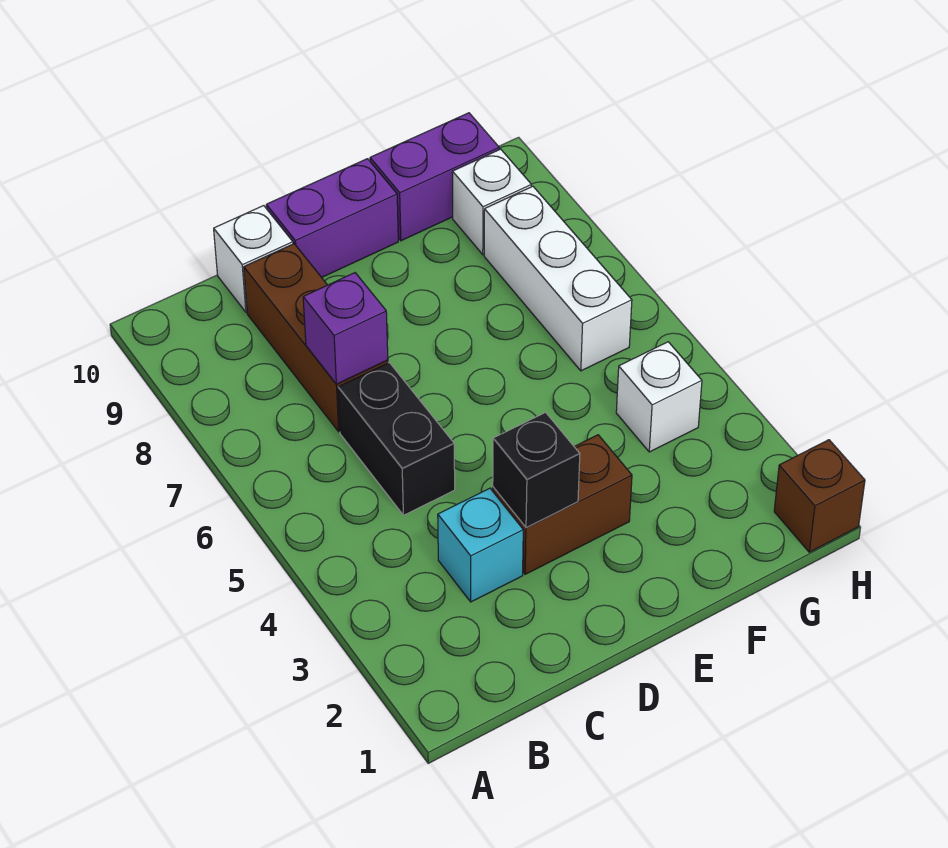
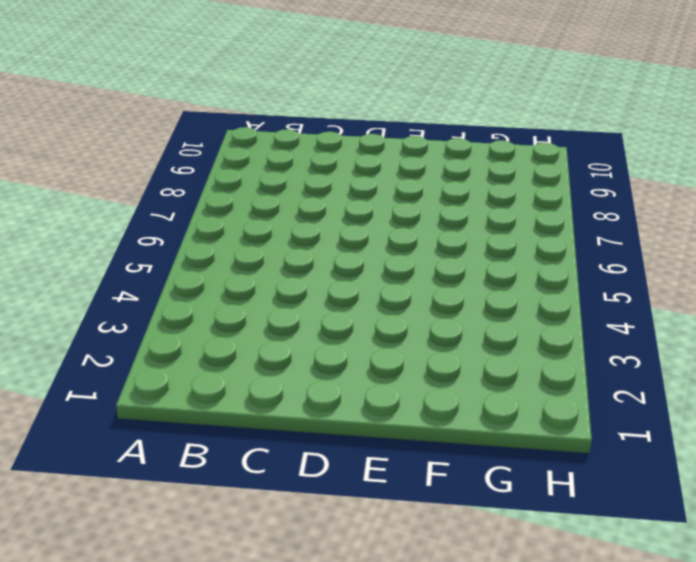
none -> cyan 1x1 brick [438,488,523,602]
none -> black 1x2 brick [338,362,455,515]
none -> brown 1x3 brick [244,244,388,432]

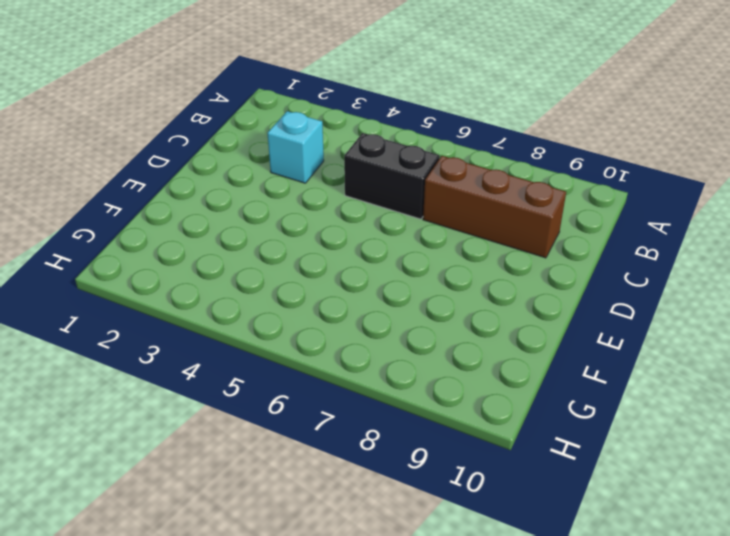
none -> white 1x1 brick [214,206,293,312]
none -> brown 1x2 brick [493,435,632,574]
none -> purple 1x2 brick [266,159,398,277]

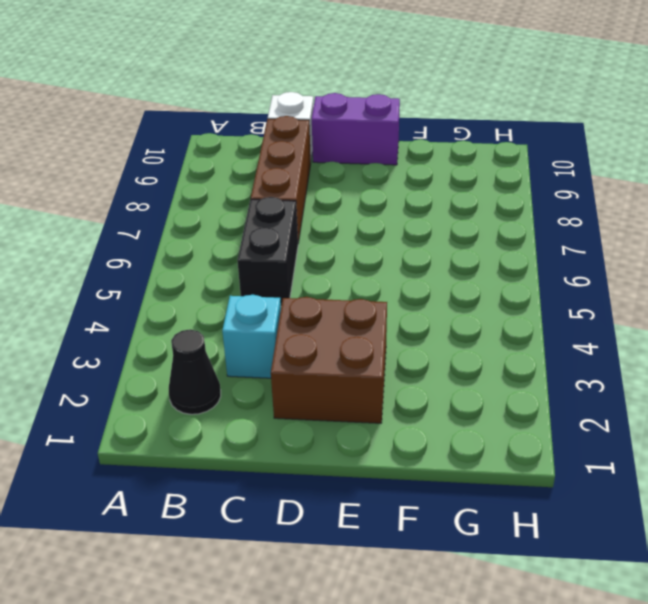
black 1x1 cone [169,329,221,414] -> none
brown 2x2 brick [271,297,387,423] -> brown 1x2 brick [493,435,632,574]
none -> purple 1x2 brick [370,113,499,241]
none -> white 1x1 brick [616,342,702,452]
none -> white 1x3 brick [484,186,632,371]

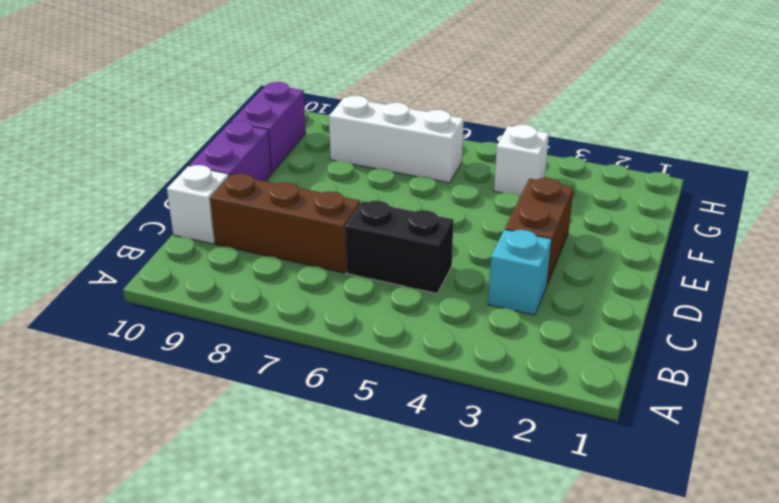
none -> white 1x1 brick [452,149,531,255]
none -> brown 1x1 brick [774,440,865,552]
none -> purple 1x1 brick [303,273,388,384]

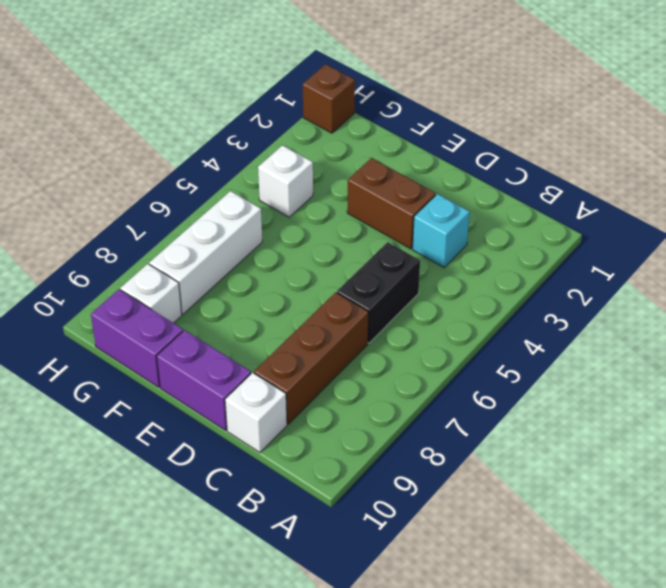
none -> purple 1x1 brick [303,273,388,384]
none -> black 1x1 brick [493,412,580,528]

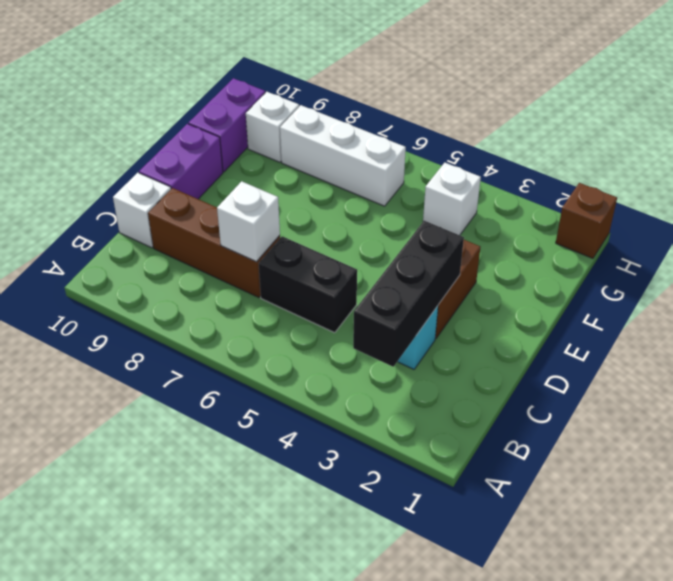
black 1x3 brick [353,221,464,367] -> black 1x1 brick [493,412,580,528]
white 1x1 brick [217,181,280,262] -> purple 1x1 brick [303,273,388,384]

